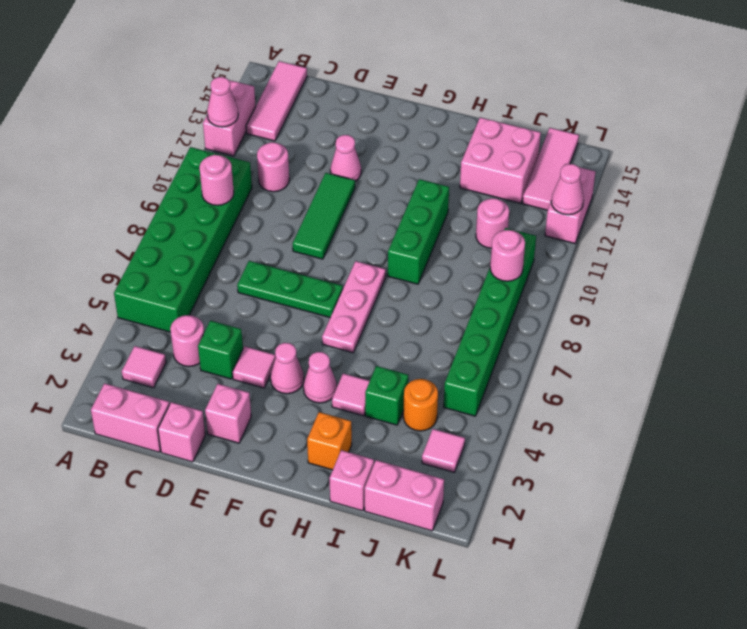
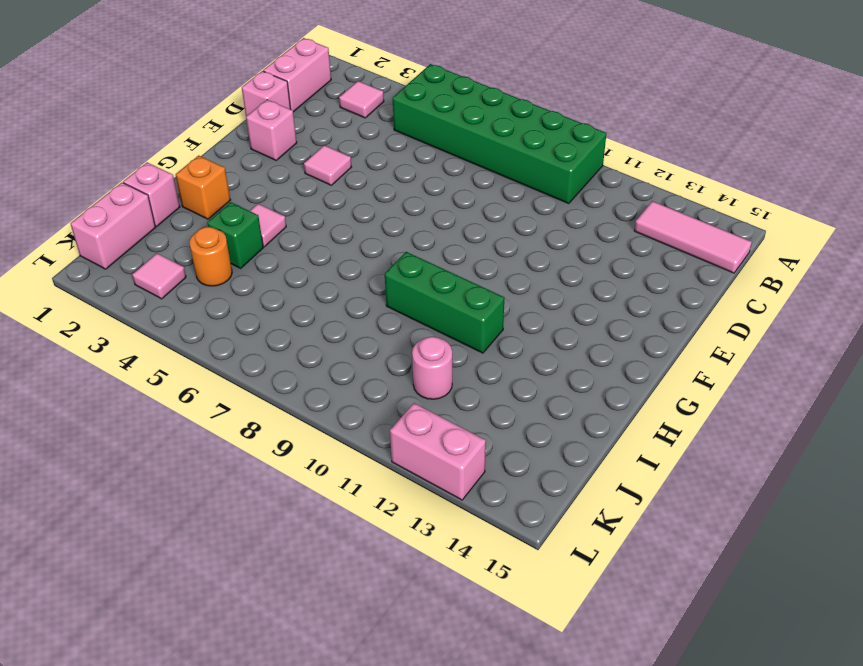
none -> pink 1x2 brick [203,80,256,156]
none -> pink 1x1 round brick [170,315,204,366]
none -> pink 1x1 round brick [257,142,289,192]
none -> green 1x1 brick [198,321,243,379]

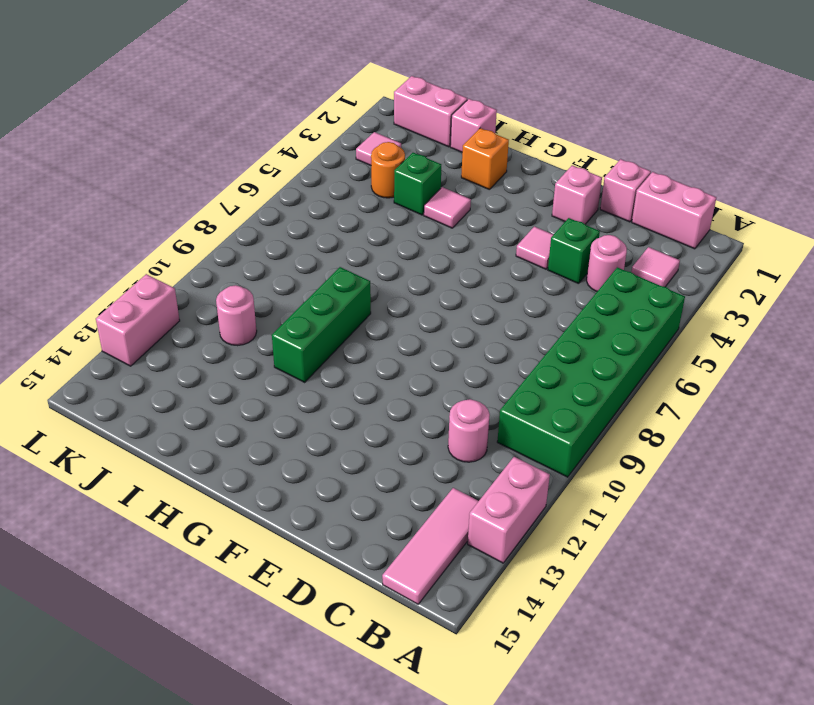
none -> green 1x3 plate [237,261,343,317]
none -> green 1x3 tile [293,173,355,259]
none -> pink 1x1 cone [330,135,361,181]
none -> pink 1x1 cone [270,343,304,394]

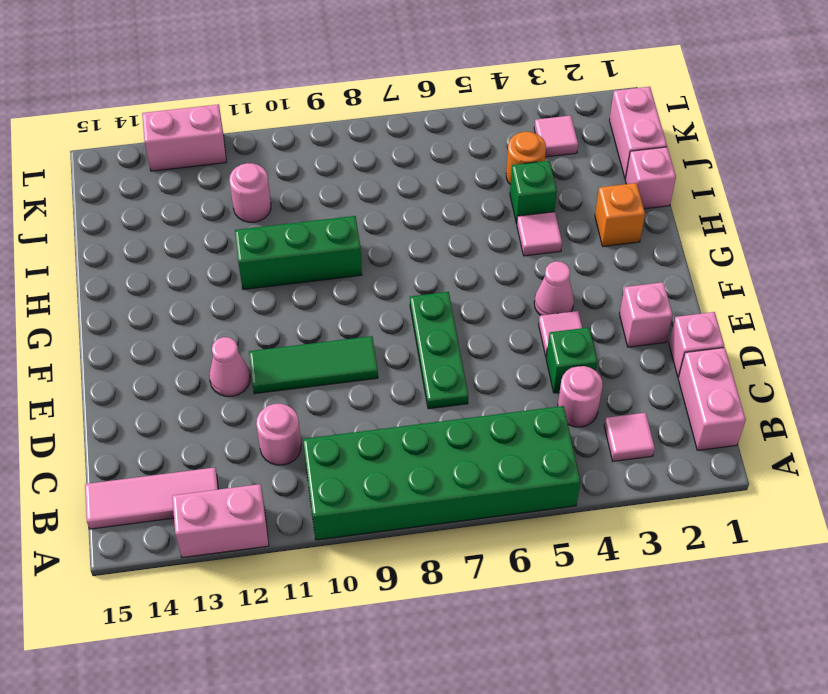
none -> pink 1x1 cone [303,352,337,403]
none -> pink 1x3 plate [322,261,386,353]
none -> pink 2x2 brick [460,117,541,203]
none -> green 1x6 brick [444,228,536,416]

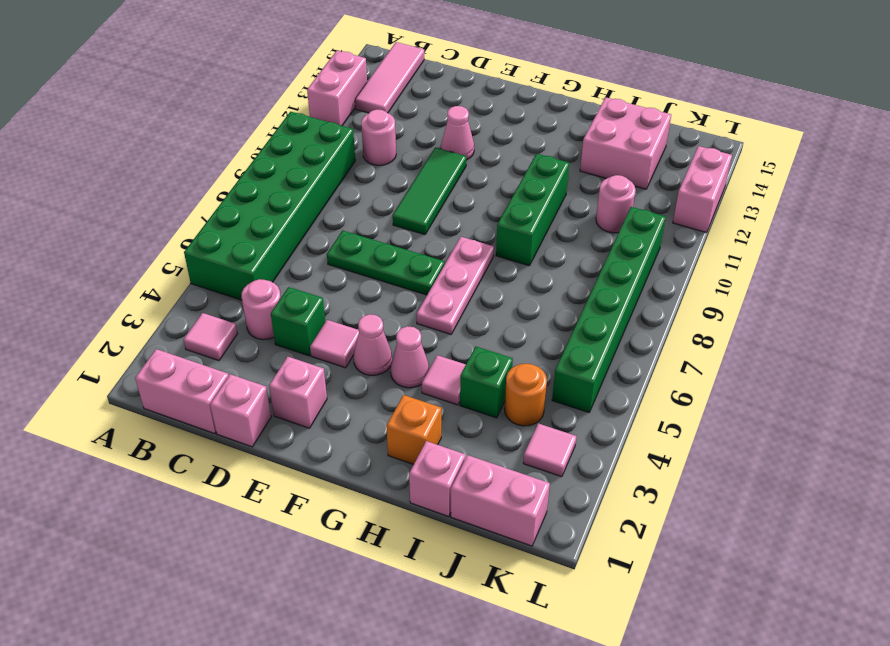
none -> pink 1x3 tile [522,128,579,210]
none -> pink 1x1 cone [207,77,238,127]
none -> pink 1x1 round brick [199,155,234,205]
none -> pink 1x1 round brick [490,230,525,281]

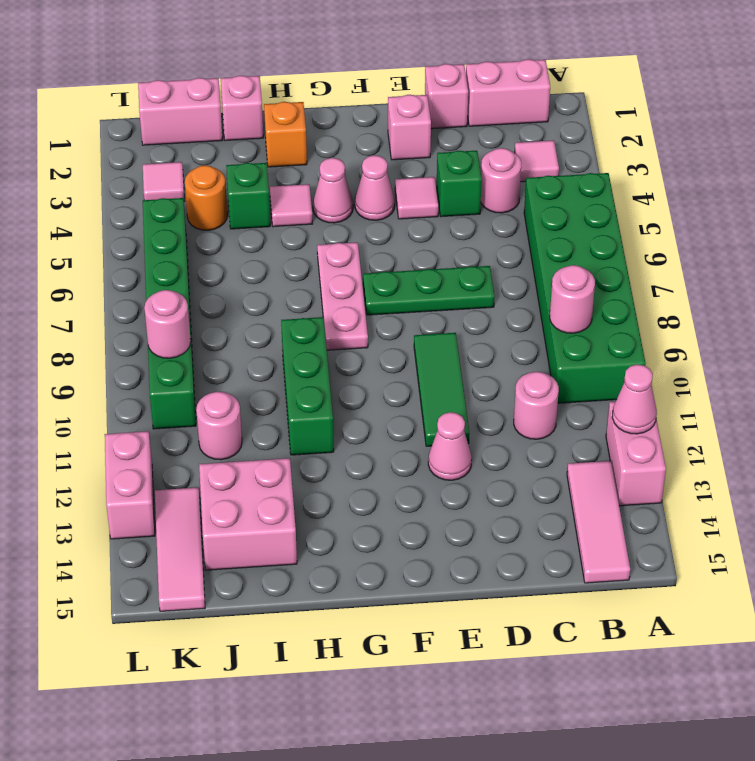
none -> pink 1x1 cone [551,164,584,215]

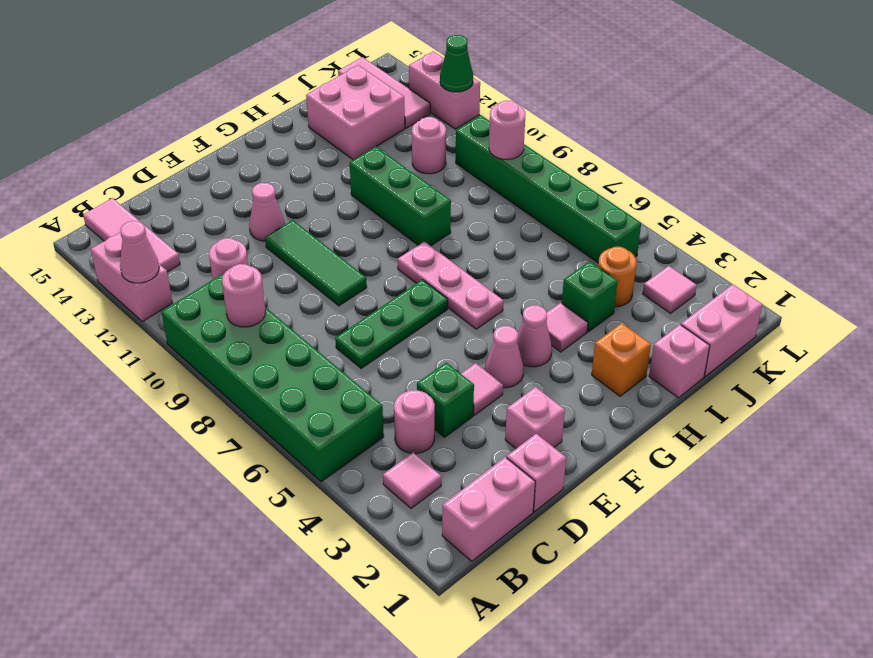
green 1x1 cone [440,35,473,92] -> pink 1x1 cone [551,164,584,215]

